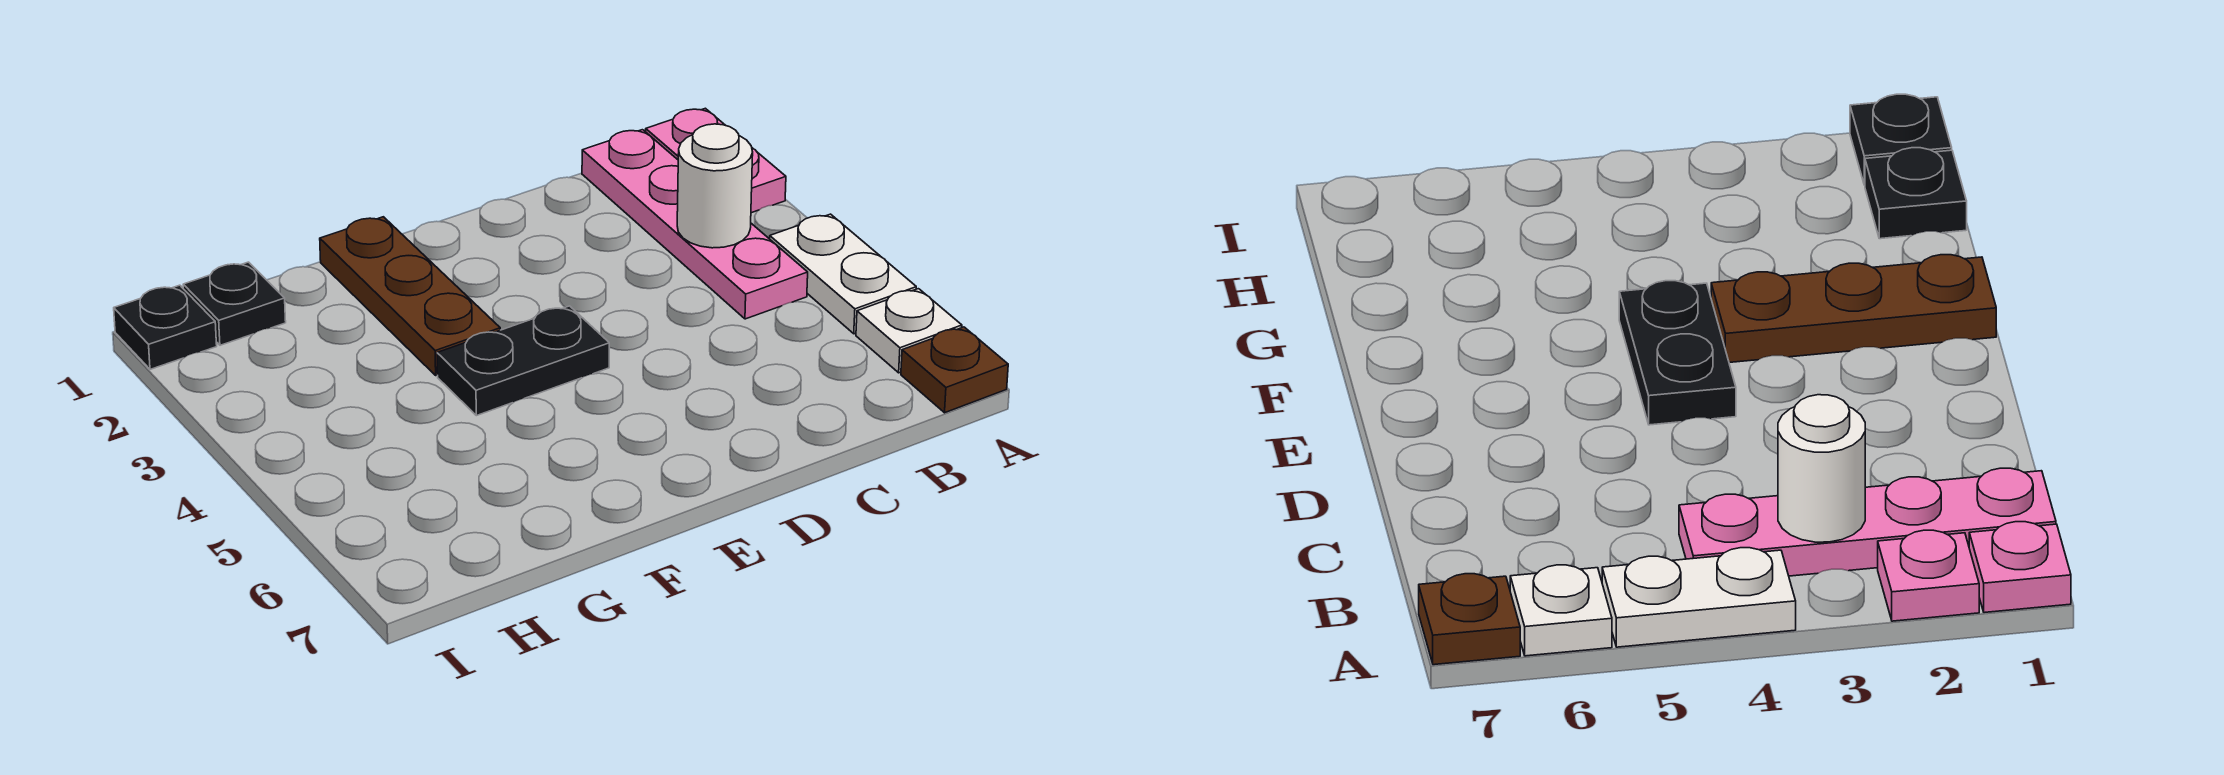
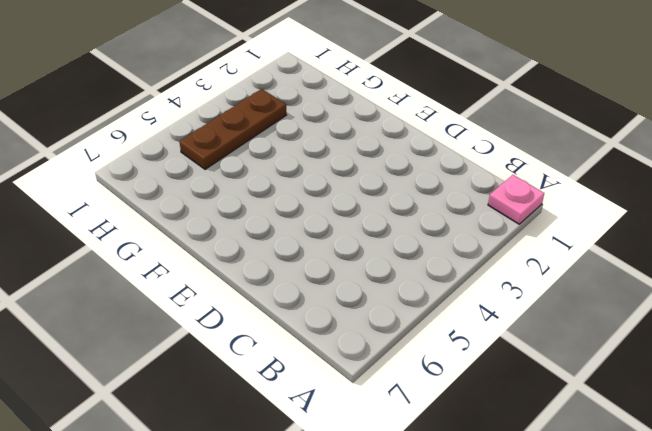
brown 1x3 plate [179,89,286,169] -> brown 1x3 plate moved to [320,217,500,375]
none -> pink 1x1 plate [751,148,786,213]
none -> white 1x2 plate [770,214,916,334]

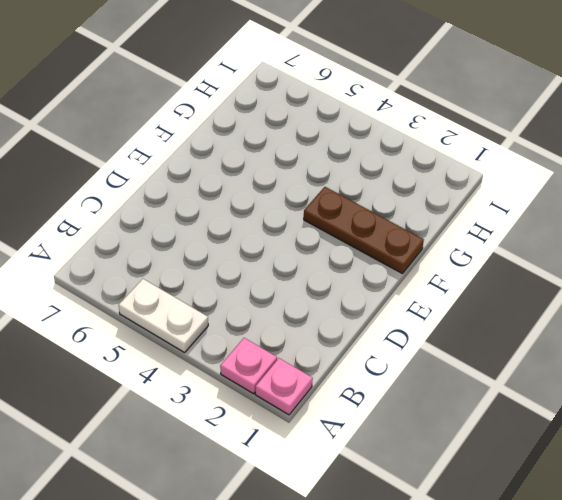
none -> white 1x1 plate [856,289,962,373]
none -> brown 1x1 plate [901,327,1008,413]

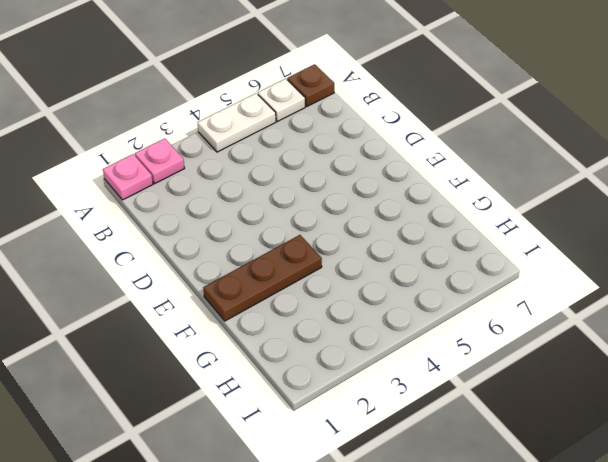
none -> pink 1x4 plate [582,130,808,319]
none -> black 1x2 plate [437,306,609,416]

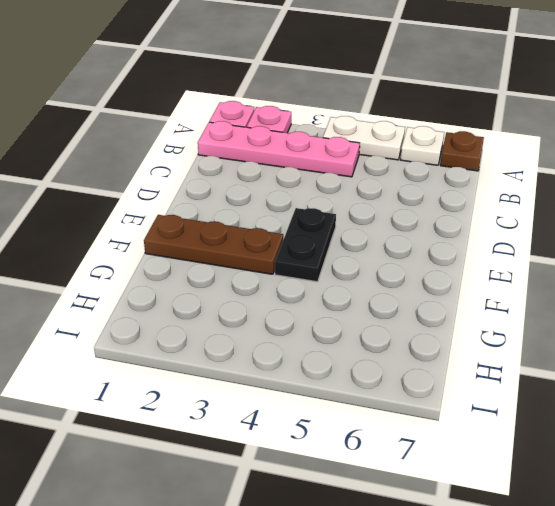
none -> black 1x1 plate [183,262,286,345]
none -> black 1x1 plate [114,285,217,369]

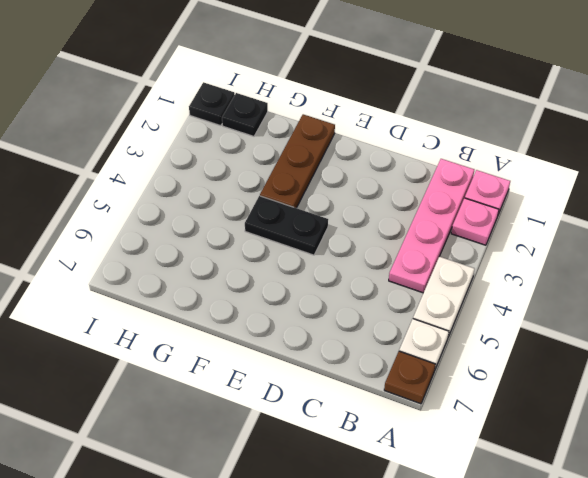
none -> white 1x1 round brick [677,124,753,248]

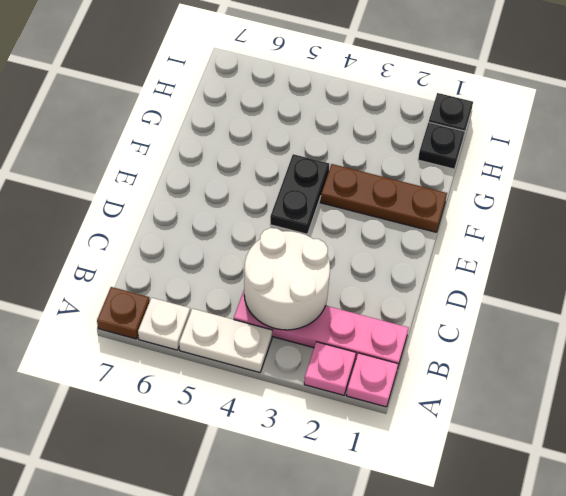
white 2x2 round brick [244,228,330,330] -> white 1x1 round brick [677,124,753,248]

